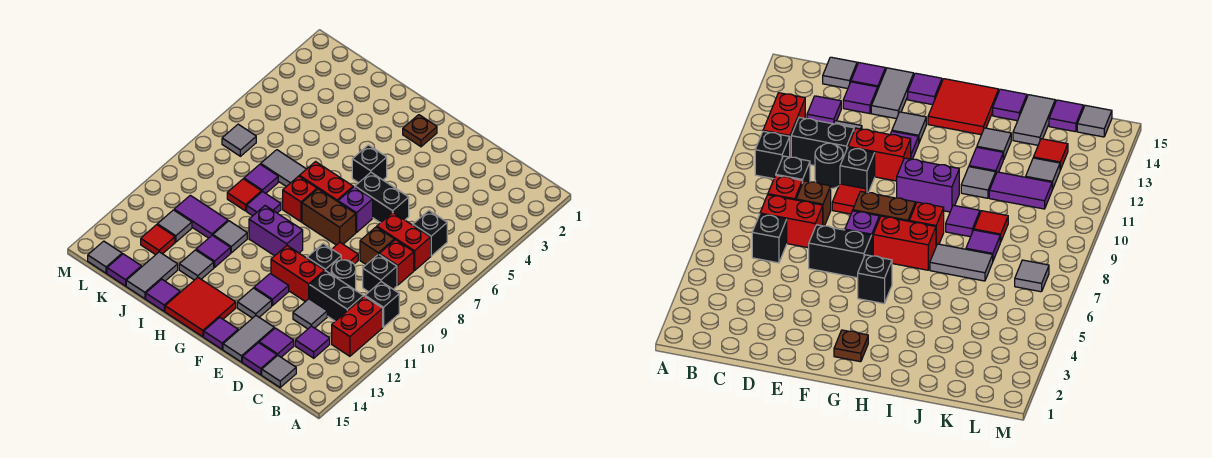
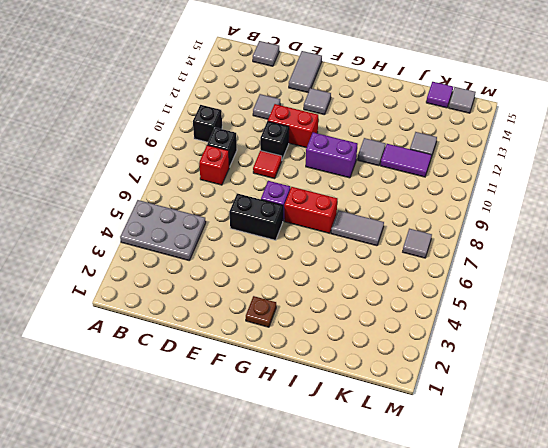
grey 2x3 plate [120,200,206,260] -> none
none -> red 1x2 brick [332,296,383,356]
none -> black 1x1 brick [413,211,447,256]
none -> red 1x2 brick [377,212,431,271]
none -> black 1x2 brick [310,271,363,321]

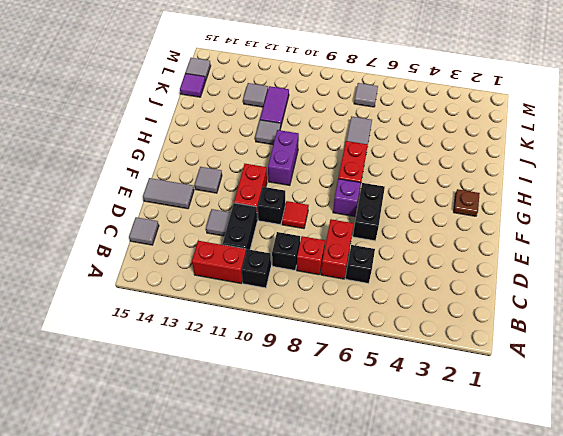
none -> purple 1x1 tile [295,326,330,358]
none -> brown 1x1 brick [360,227,394,265]
none -> black 1x1 round brick [331,260,356,290]
none -> purple 1x1 tile [259,328,294,357]

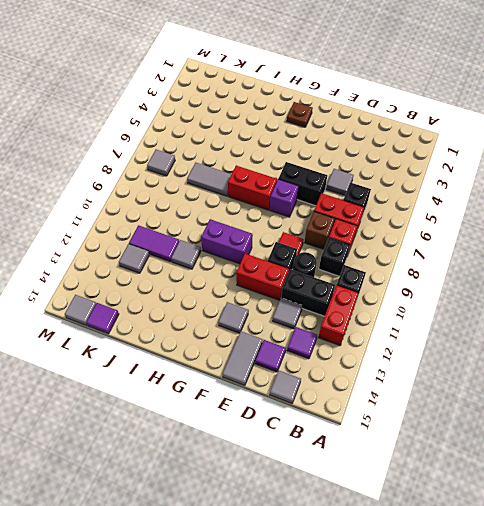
grey 1x1 tile [326,169,354,195] -> grey 1x1 tile moved to [179,250,214,280]
none -> purple 1x1 tile [242,343,277,375]
none -> brown 1x2 brick [302,189,356,245]
none -> purple 1x1 tile [254,274,289,306]
none -> purple 1x1 tile [204,317,238,349]

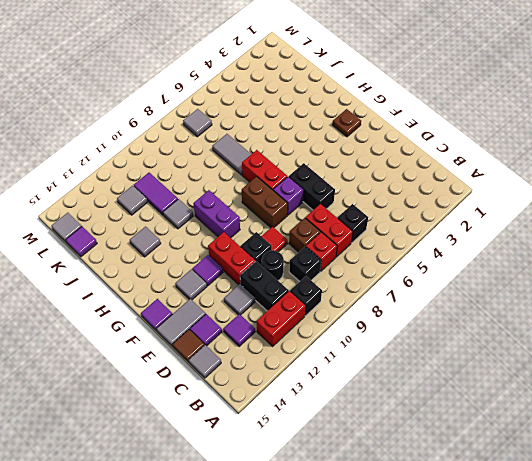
brown 1x1 tile [173,330,205,362] -> purple 1x1 tile [242,343,277,375]
none -> black 1x1 brick [352,145,387,183]
none -> red 2x2 tile [165,278,236,337]
none -> red 1x1 brick [283,176,317,222]
none -> purple 1x1 tile [247,191,281,216]

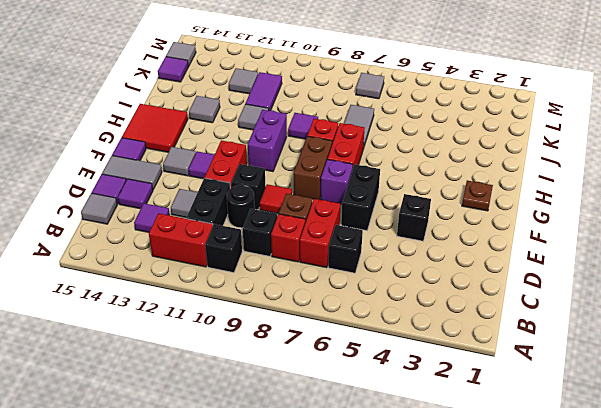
black 1x1 brick [397,194,431,241] -> black 1x1 brick moved to [352,145,387,183]
none -> purple 1x1 tile [196,235,231,267]
none -> purple 1x1 tile [146,279,180,311]
none -> purple 1x1 tile [244,164,278,193]
none -> red 1x1 tile [227,179,262,211]

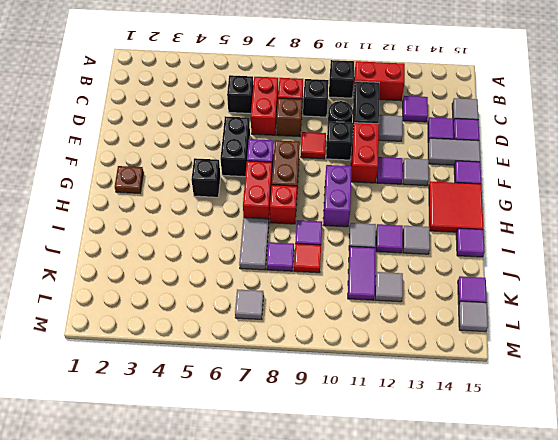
none -> grey 1x2 tile [126,252,178,299]
none -> red 1x1 tile [141,225,175,255]

